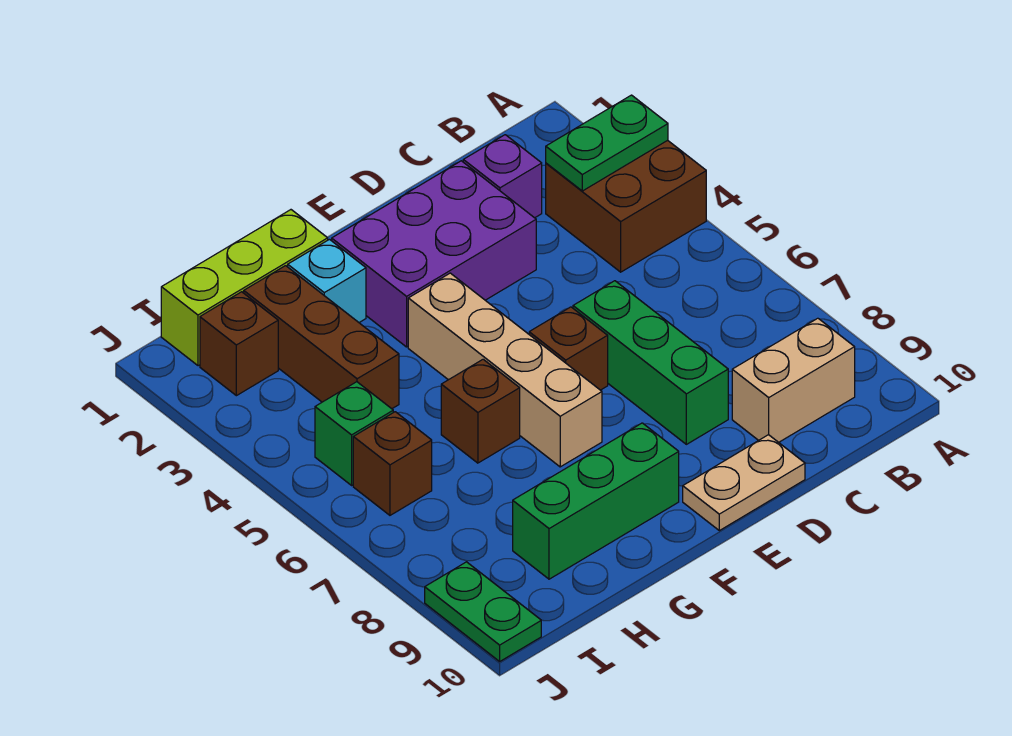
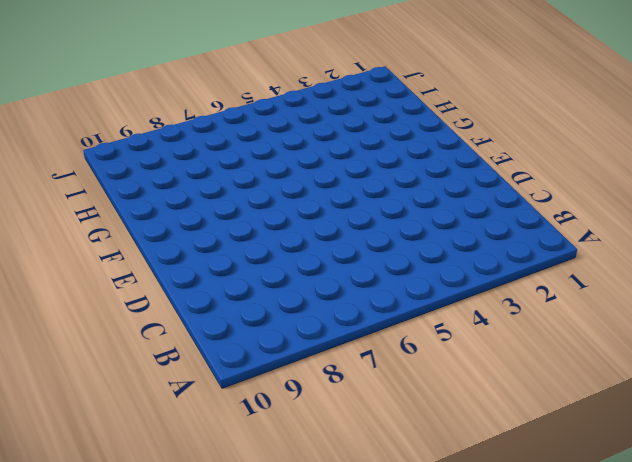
none -> brown 2x2 brick [546,140,706,272]
none -> tan 1x2 brick [732,318,855,442]
none -> purple 1x1 brick [463,135,542,218]

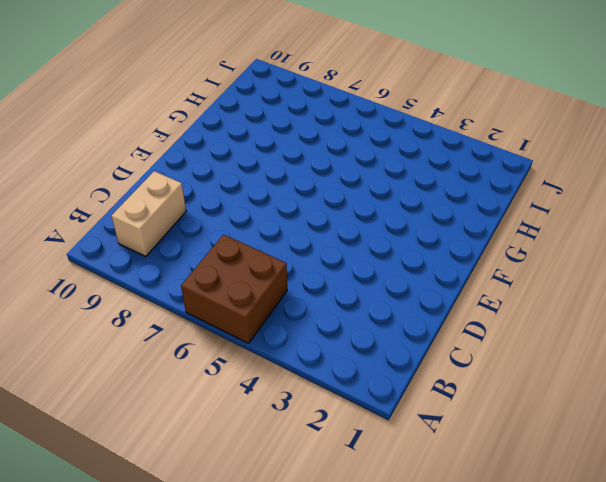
brown 2x2 brick [181,235,287,343] -> brown 2x2 brick moved to [546,140,706,272]
none -> purple 1x1 brick [463,135,542,218]
none -> purple 2x3 brick [331,161,536,347]
none -> green 1x3 brick [573,281,728,444]

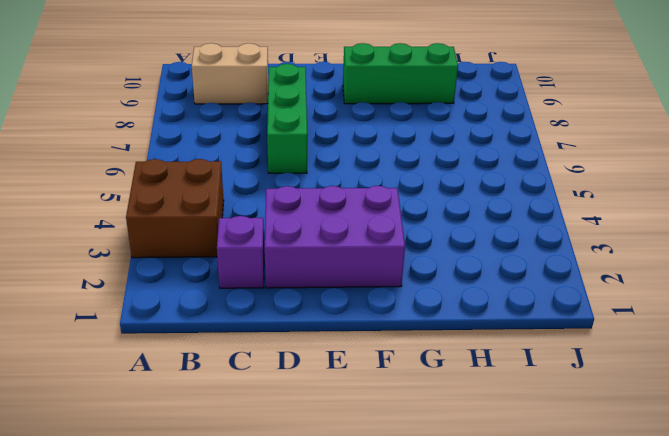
none -> tan 1x2 plate [683,435,805,531]
none -> brown 1x1 brick [529,307,608,390]
none -> tan 1x4 brick [408,273,602,467]

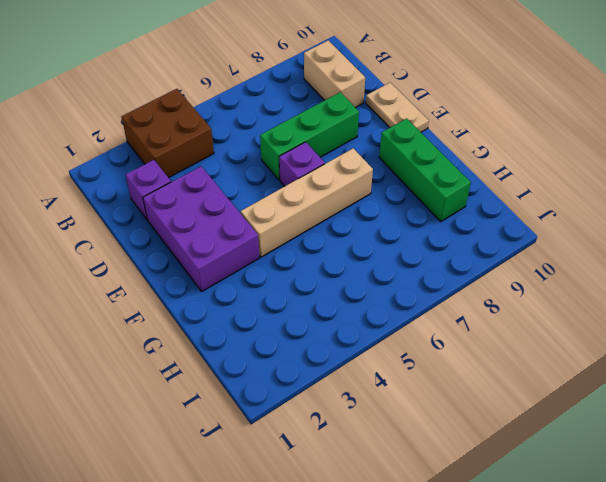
purple 1x1 brick [279,142,325,186] -> brown 1x1 brick [529,307,608,390]
none -> lime 1x3 brick [161,210,328,366]
none -> cyan 1x1 brick [288,240,366,322]
none -> brown 1x1 brick [441,359,520,463]

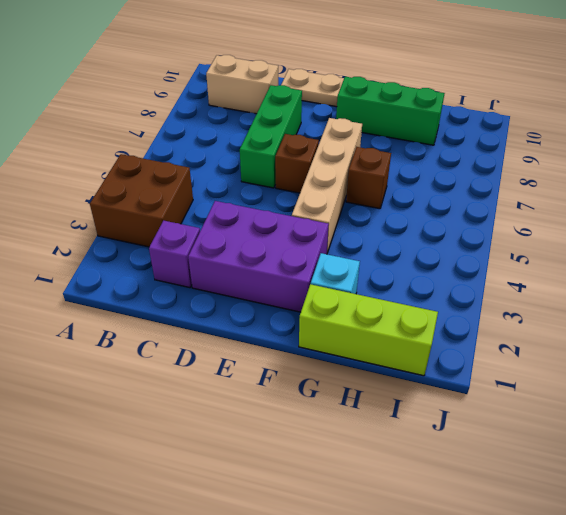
none -> brown 1x3 brick [244,266,399,409]
none -> brown 1x1 brick [200,292,278,396]
none -> green 1x1 brick [315,382,393,485]

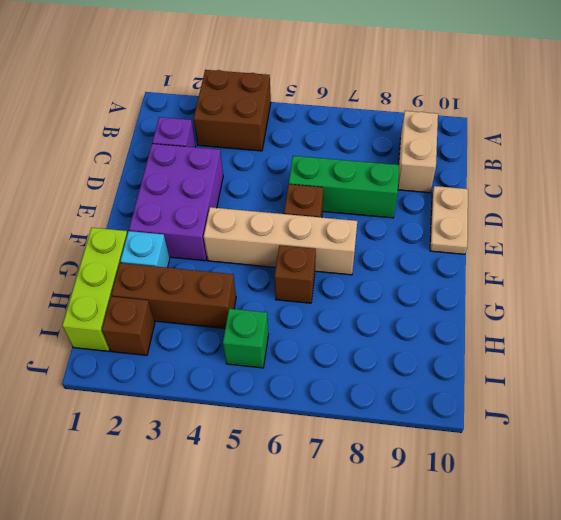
none -> green 1x3 brick [513,423,679,579]
none -> brown 1x1 brick [353,412,432,515]
none -> green 1x2 plate [425,562,541,661]

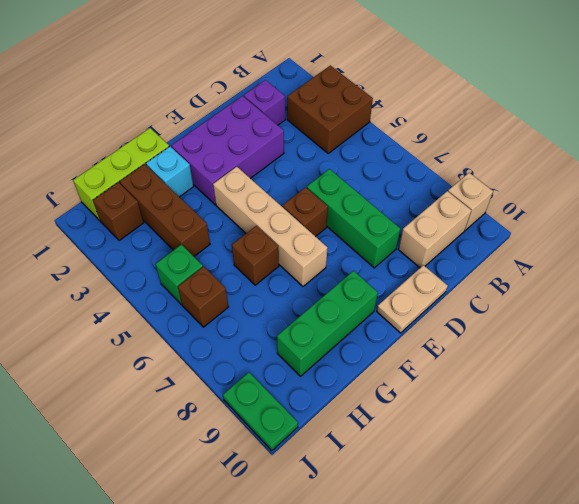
tan 1x1 brick [448,173,493,230] -> none
none -> green 1x2 plate [546,95,668,191]

